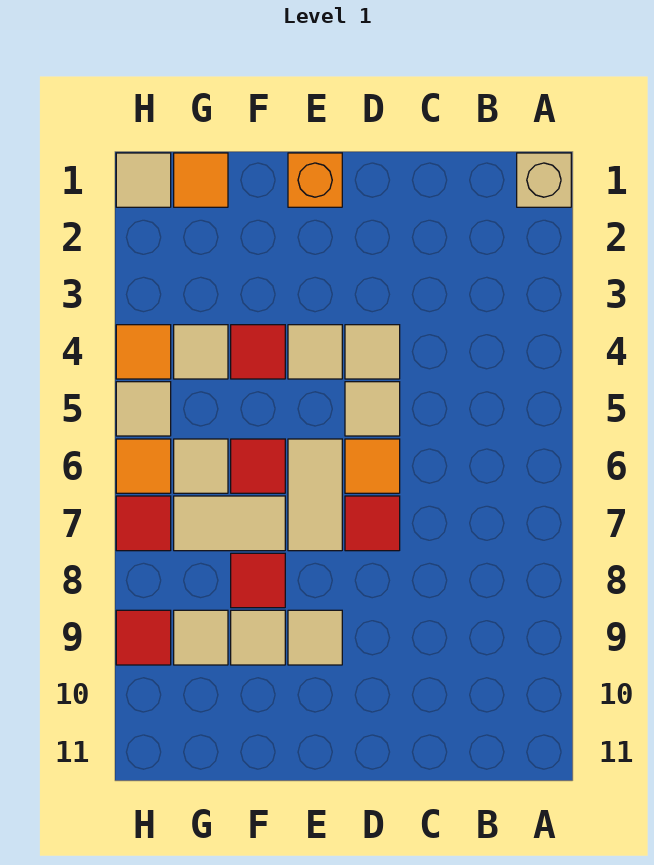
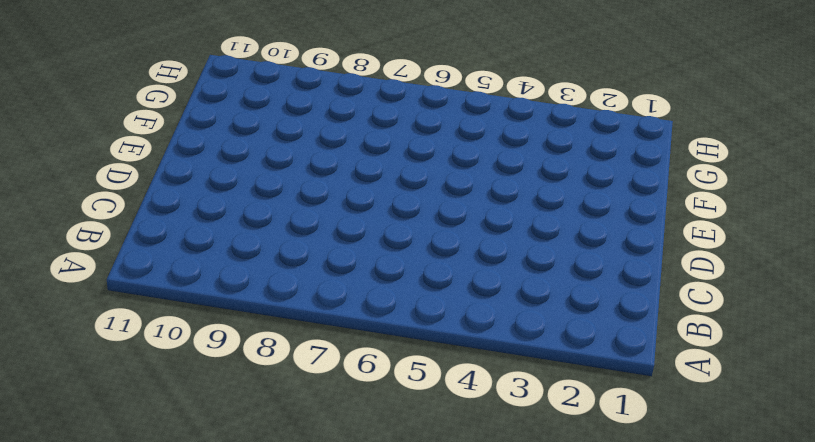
none -> tan 1x1 brick [517,153,571,207]
none -> tan 1x1 tile [345,325,400,379]
none -> tan 1x1 tile [345,382,400,436]

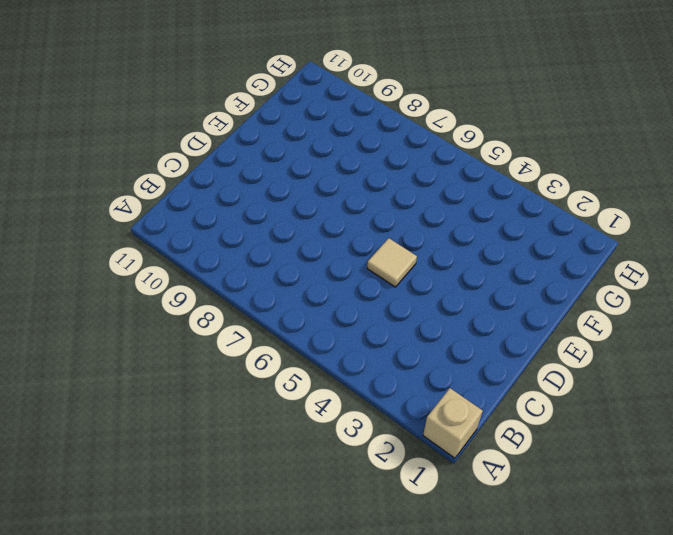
none -> tan 1x1 tile [345,325,400,379]
none -> orange 1x1 tile [345,439,400,493]
none -> red 1x1 tile [345,496,400,551]

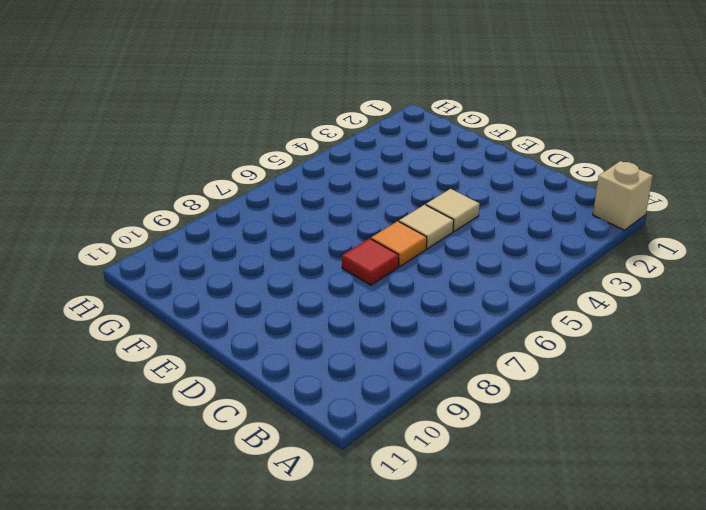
none -> orange 1x1 brick [288,153,342,207]
none -> tan 1x1 tile [288,325,342,379]
none -> tan 1x2 tile [288,439,342,551]

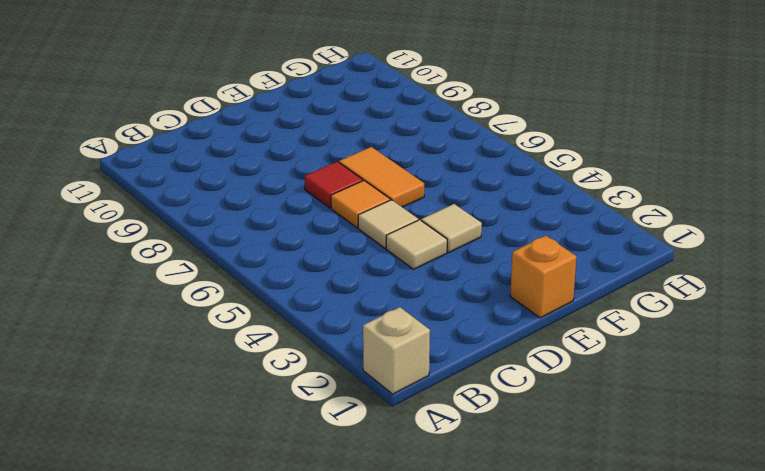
orange 1x2 tile [339,147,424,207] -> tan 1x2 tile [288,439,342,551]
none -> tan 1x1 tile [288,610,342,665]
none -> red 1x1 tile [231,325,285,379]
none -> red 1x1 tile [231,439,285,493]

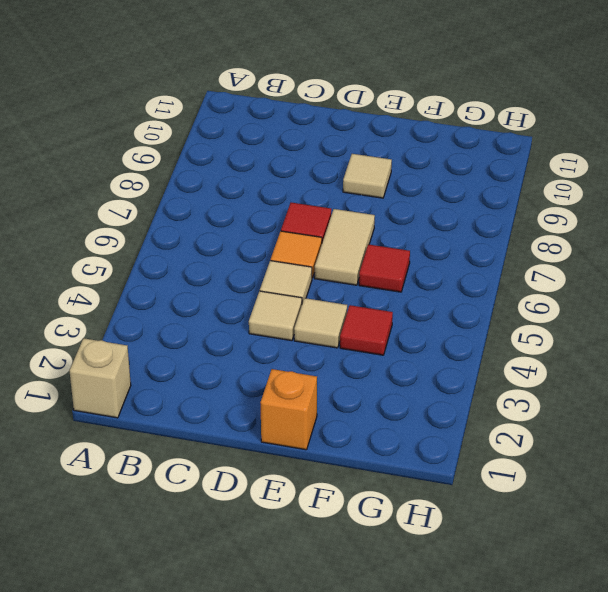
none -> tan 1x2 tile [174,496,285,551]
none -> red 1x1 tile [231,553,285,608]
none -> tan 1x1 tile [231,610,285,665]

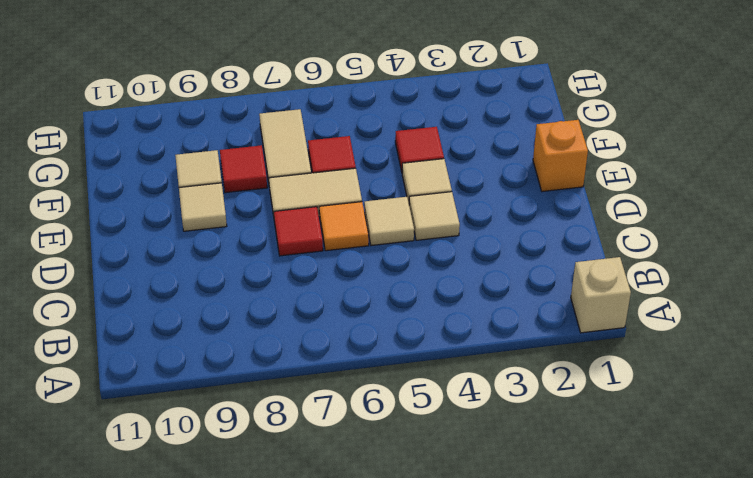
none -> orange 1x1 tile [174,153,228,207]
none -> tan 1x1 tile [174,325,228,379]
none -> tan 1x1 tile [174,439,228,493]

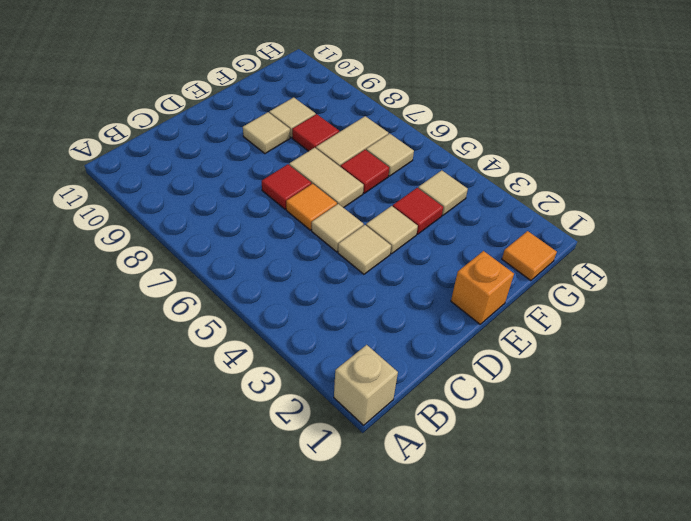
none -> tan 1x1 tile [174,610,228,665]
none -> tan 1x1 tile [116,153,171,207]
none -> orange 1x1 tile [116,325,171,379]

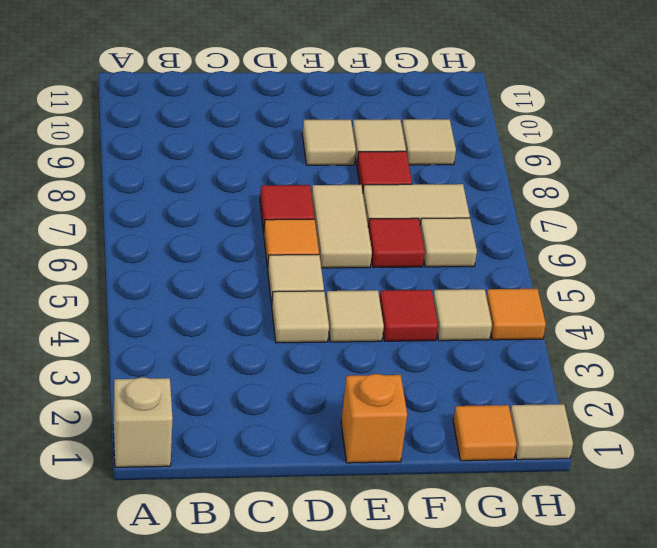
none -> tan 1x1 tile [116,382,171,436]
none -> orange 1x1 tile [116,439,171,493]
none -> red 1x1 tile [116,496,171,551]

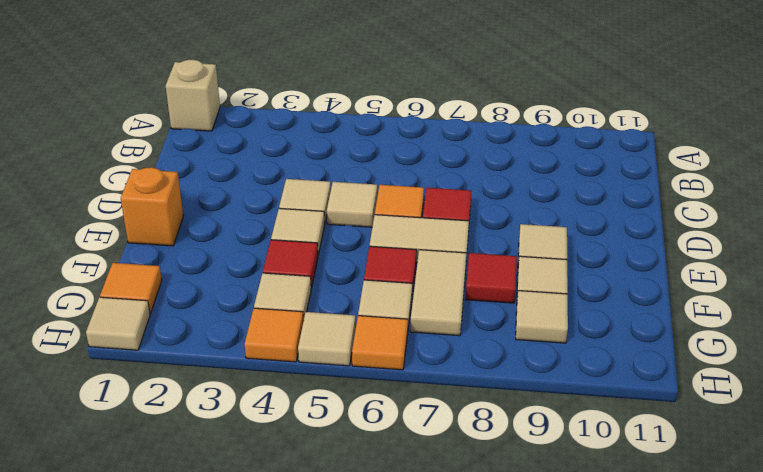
none -> red 1x1 tile [116,496,171,551]
none -> red 1x1 tile [116,610,171,665]

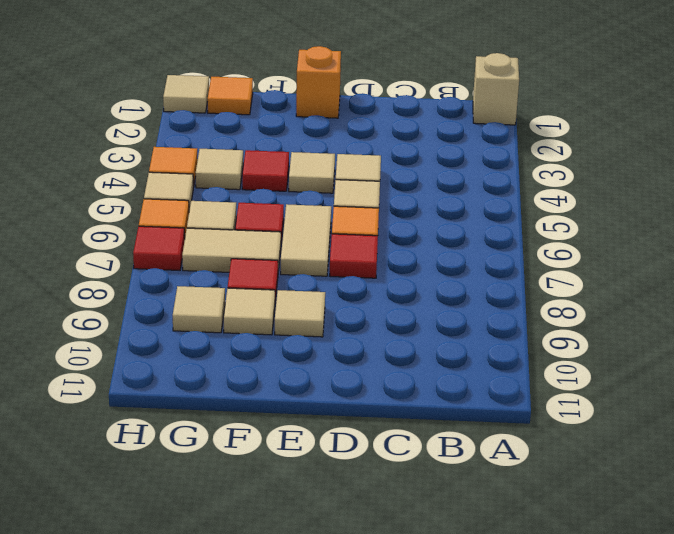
none -> red 1x1 tile [116,610,171,665]

